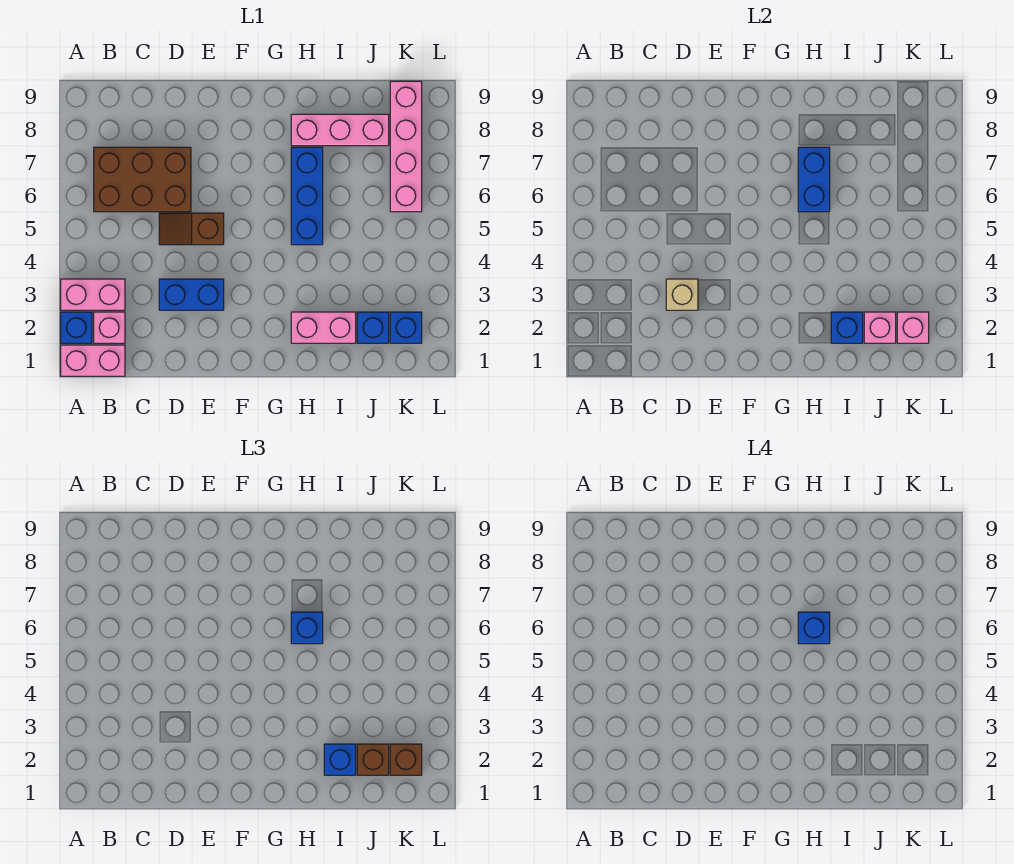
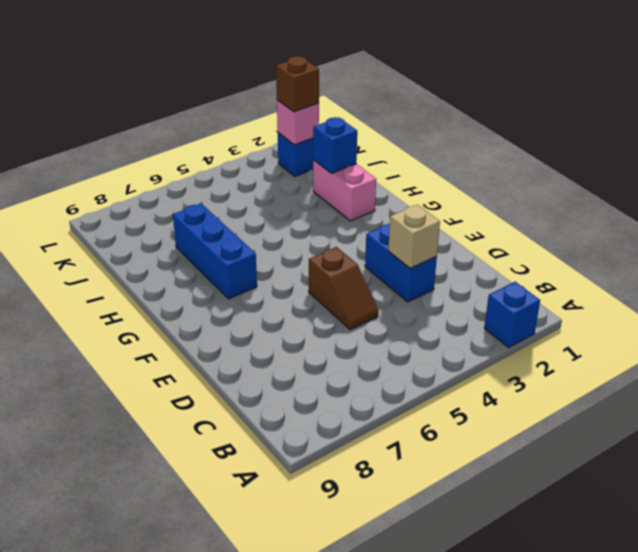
blue 1x3 brick [173,203,257,299] -> blue 1x3 brick turned to [291,147,323,245]
none -> pink 1x2 brick [61,345,125,376]
none -> pink 1x2 brick [61,279,125,310]
none -> pink 1x1 brick [94,312,125,343]

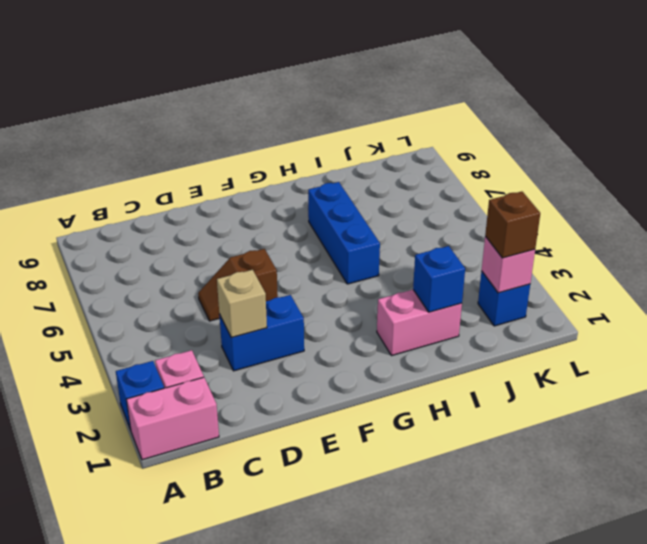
none -> pink 1x2 brick [61,279,125,310]
none -> brown 2x3 brick [94,147,191,212]
none -> pink 1x3 brick [291,114,389,146]

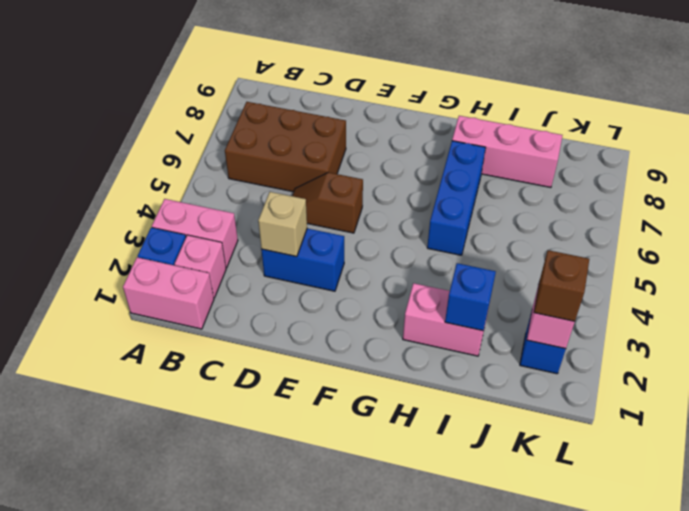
none -> blue 1x1 brick [357,312,389,343]
none -> pink 1x4 brick [390,81,422,212]
none -> blue 1x2 brick [798,147,830,212]

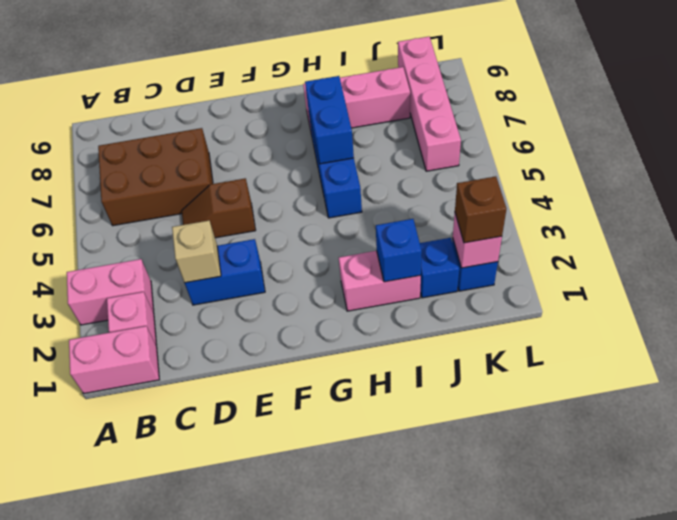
none -> blue 1x1 brick [61,312,92,343]
none -> pink 1x1 brick [864,312,896,343]
none -> blue 1x1 brick [291,612,323,644]

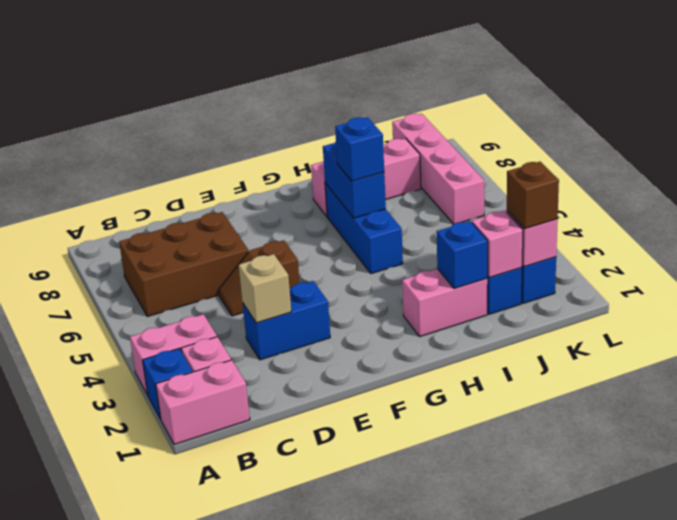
none -> blue 1x1 brick [324,744,356,775]
none -> brown 1x1 brick [357,744,389,775]
none -> blue 1x1 brick [798,612,830,644]

